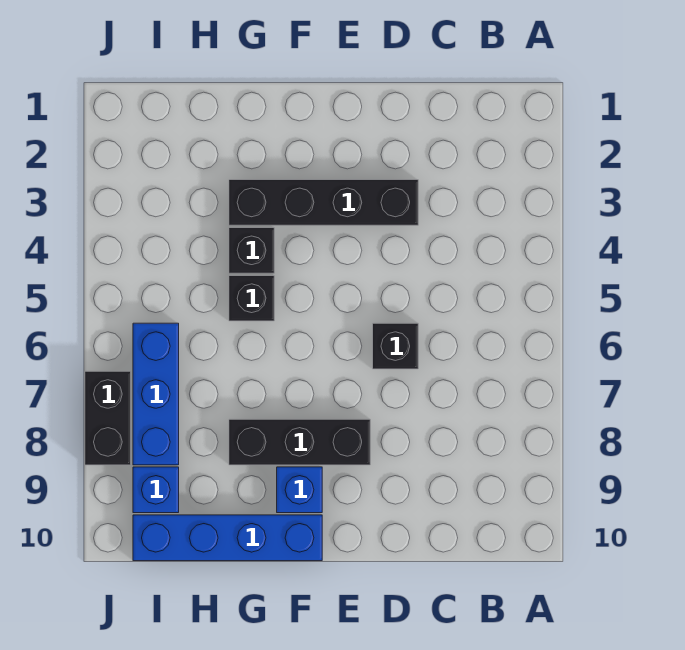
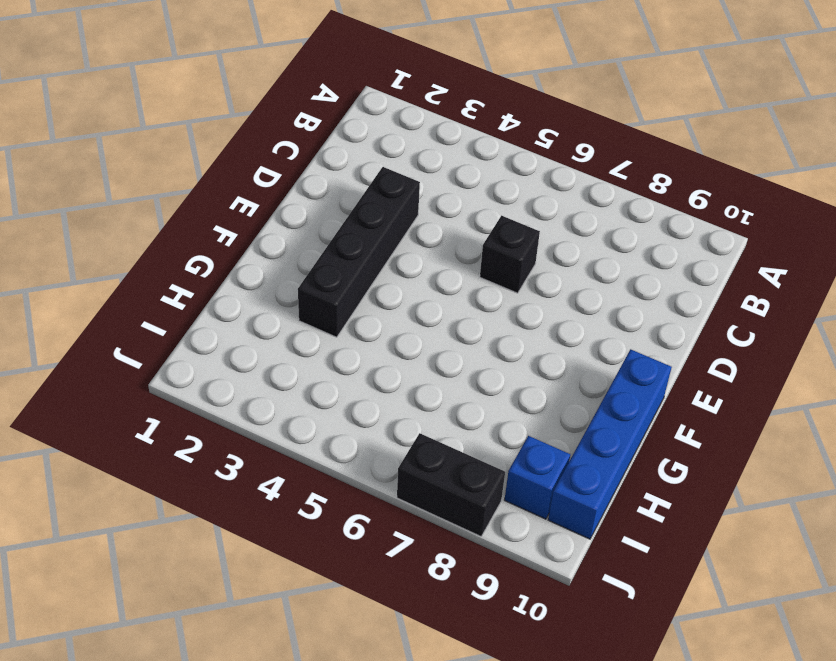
none -> black 1x3 brick [229,419,370,465]
none -> blue 1x1 brick [277,467,322,513]

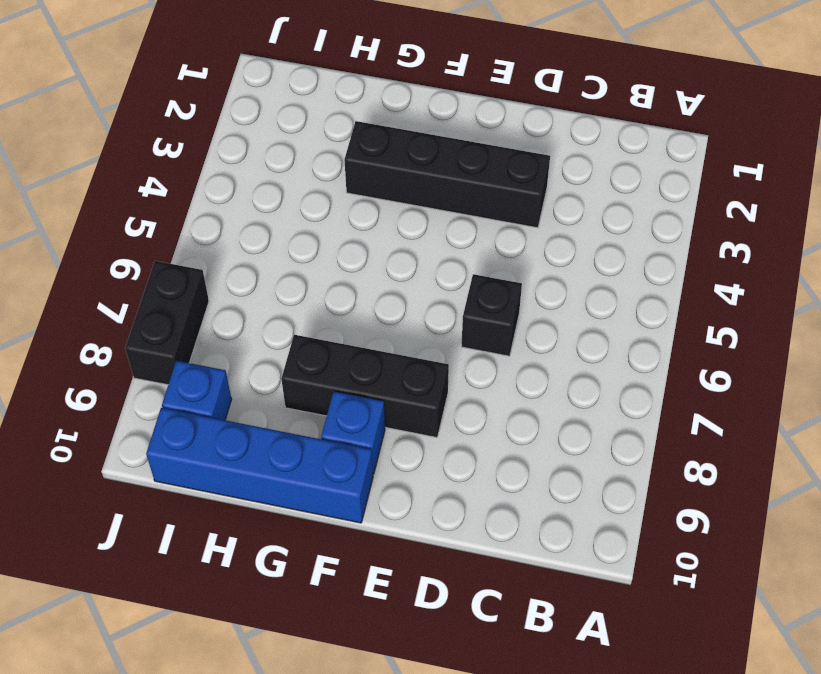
none -> black 1x1 brick [229,228,274,273]
none -> black 1x1 brick [229,276,274,321]

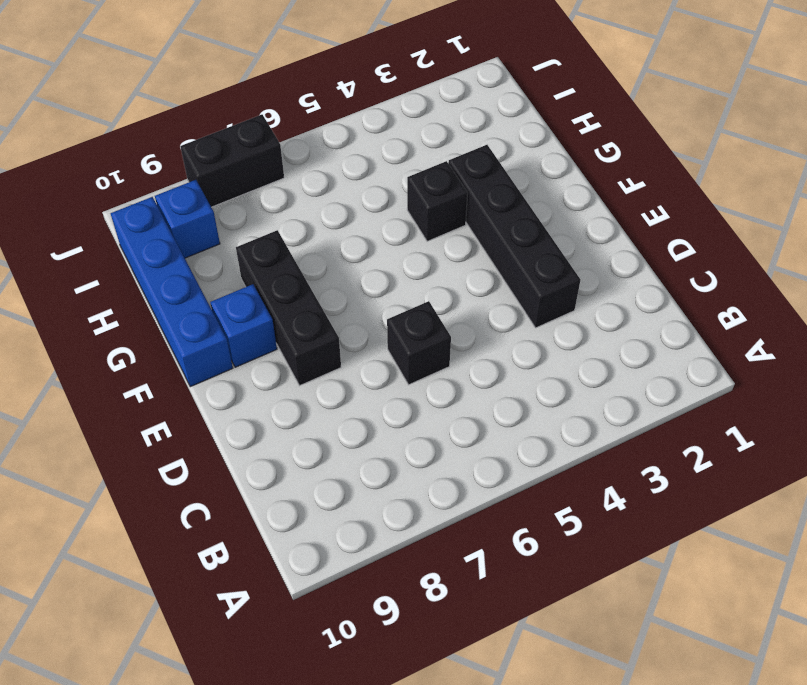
none -> black 1x1 brick [229,276,274,321]
none -> blue 1x3 brick [133,323,179,465]

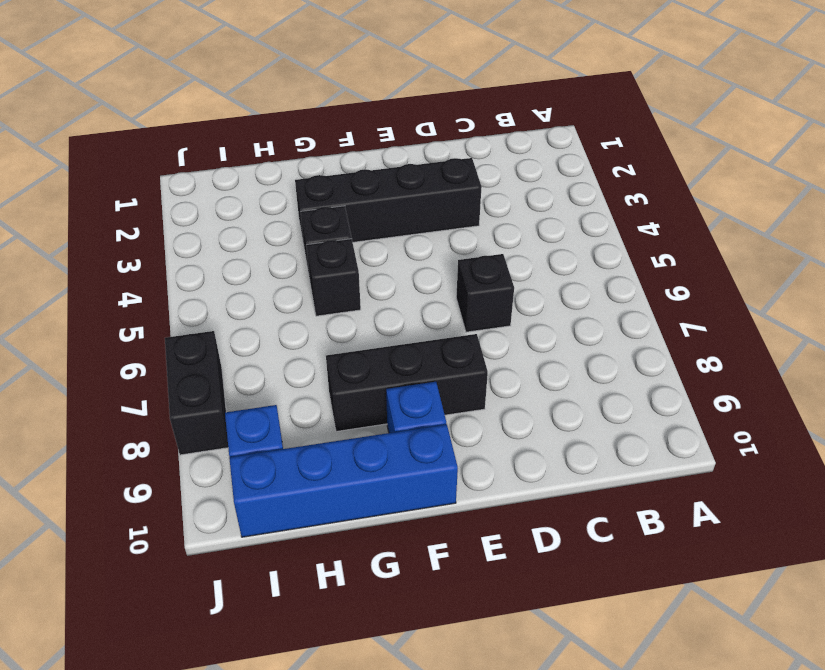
none -> blue 1x3 brick [133,323,179,465]

